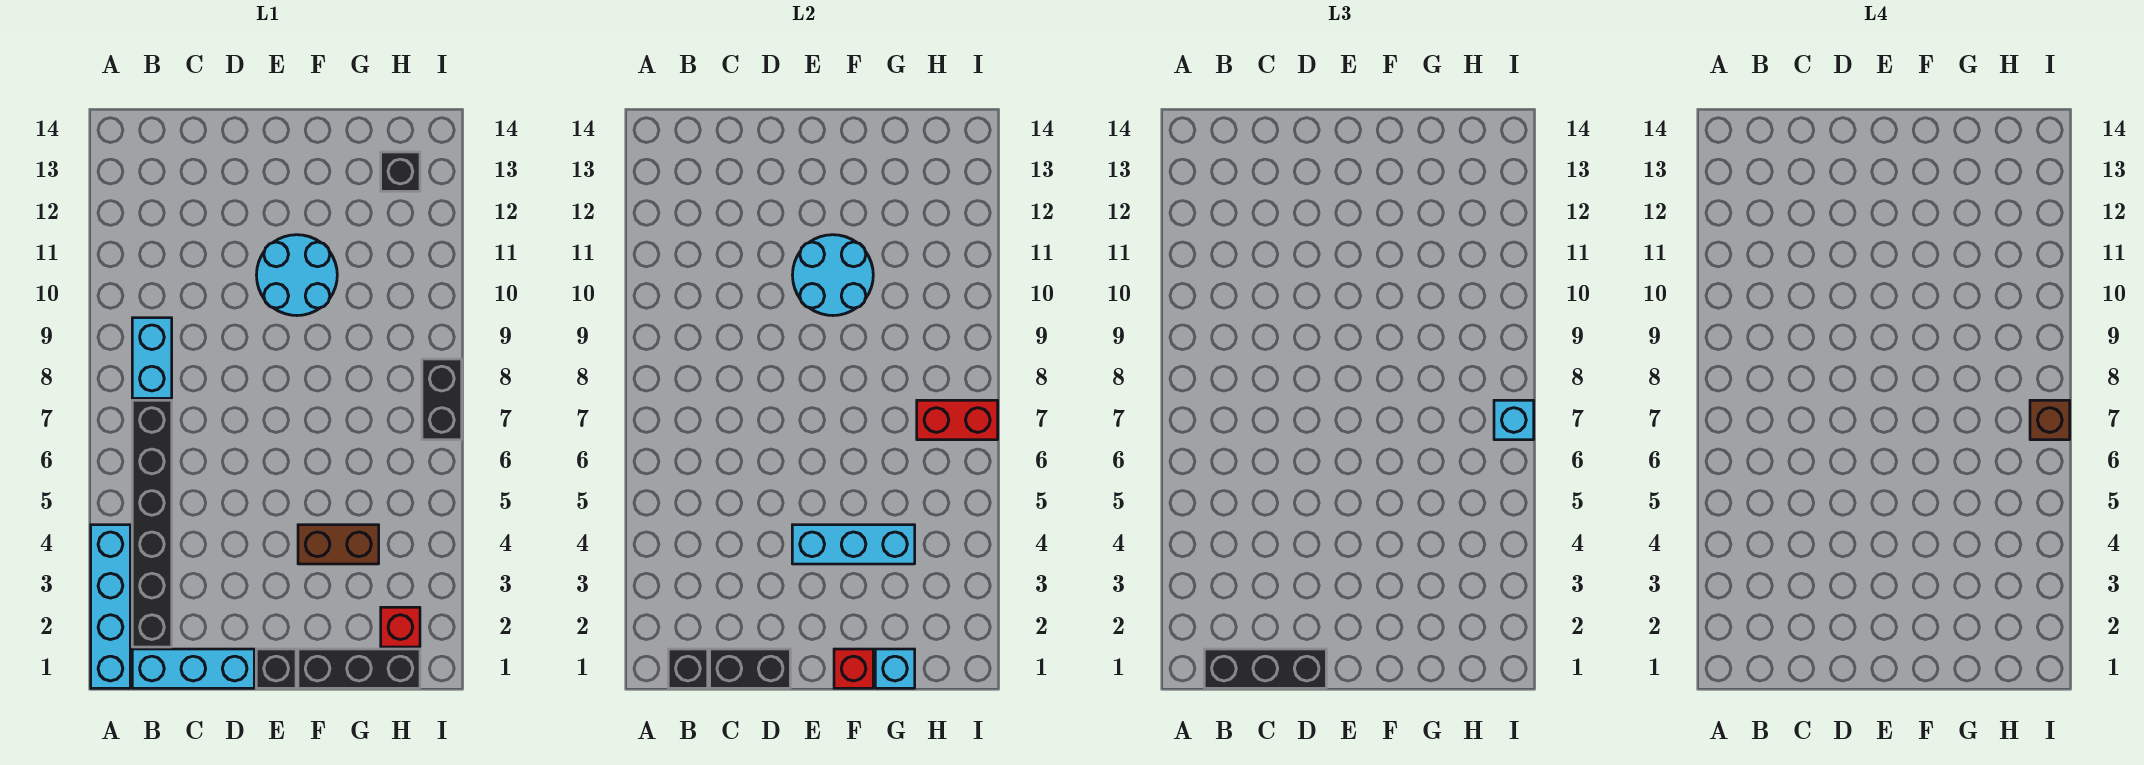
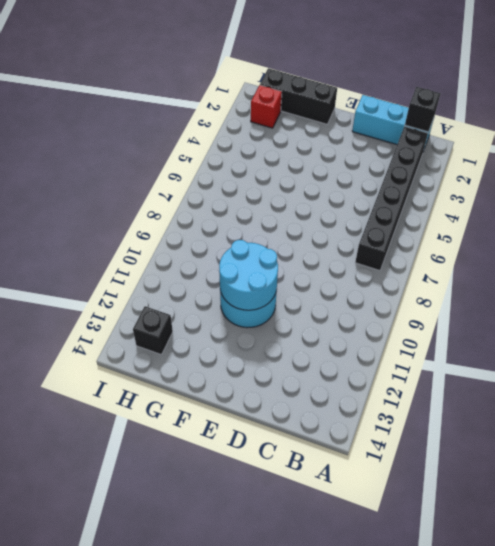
none -> cyan 1x4 brick [91,525,130,688]
none -> cyan 1x2 brick [132,318,172,398]
none -> black 1x1 brick [256,649,296,688]

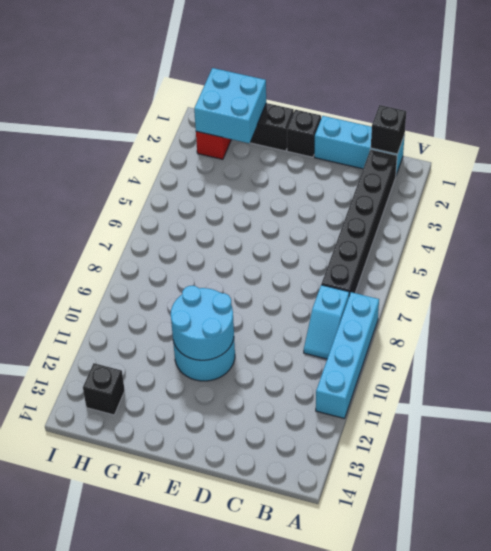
cyan 1x4 brick [316,292,379,419] -> cyan 1x4 brick moved to [91,525,130,688]
cyan 1x2 slope [304,285,349,359] -> cyan 1x2 brick [132,318,172,398]
cyan 2x2 brick [194,68,266,143] -> cyan 1x1 brick [875,649,915,688]
none -> brown 1x2 brick [298,525,379,564]
none -> black 1x2 brick [422,359,462,440]
none -> black 1x2 brick [710,649,790,688]

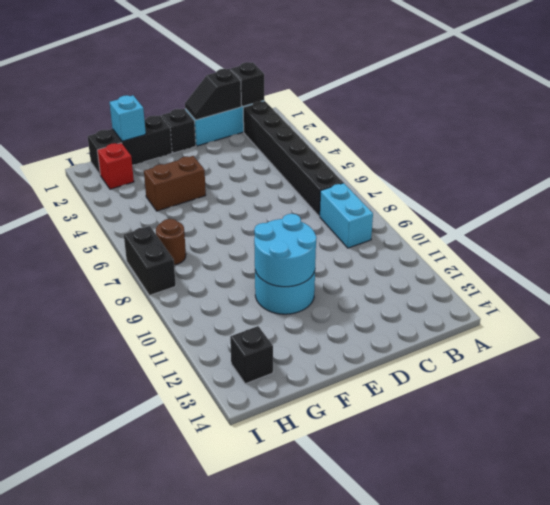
black 1x2 slope [185,69,241,120] -> black 1x2 brick [710,649,790,688]
brown 1x1 round brick [156,219,186,265] -> none
none -> cyan 1x4 brick [91,525,130,688]
none -> cyan 1x3 brick [792,525,915,564]
none -> red 1x1 brick [834,649,873,688]

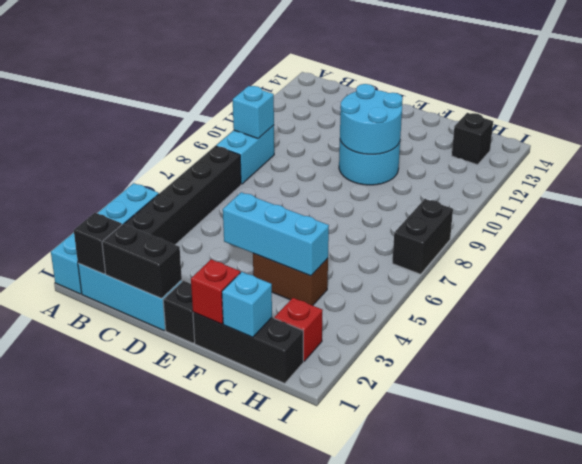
cyan 1x1 brick [233,86,274,138] -> cyan 1x1 brick moved to [1494,400,1534,440]
none -> red 1x2 brick [917,400,998,440]
none -> black 1x3 brick [1204,649,1326,688]
none -> brown 1x1 brick [2030,400,2070,440]

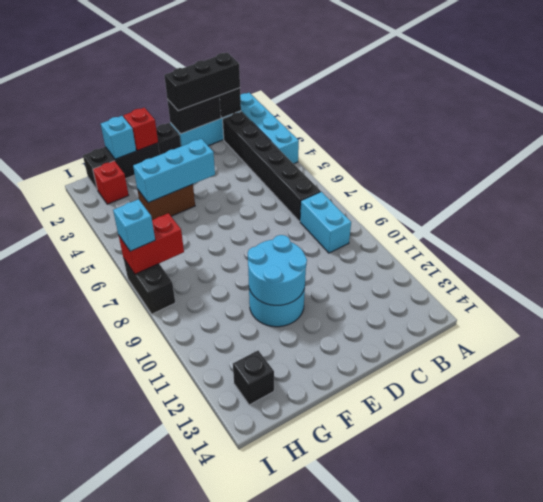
none -> brown 1x1 brick [2030,400,2070,440]

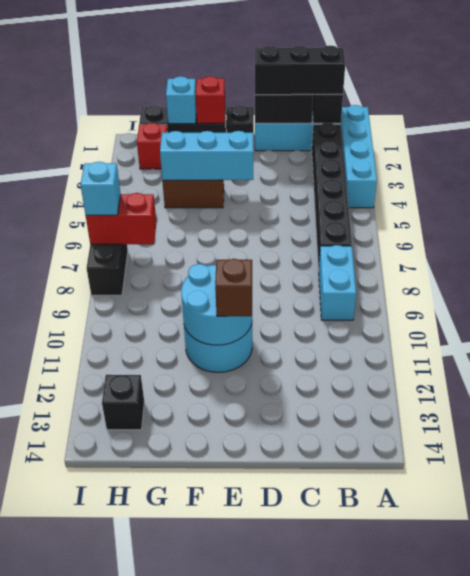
brown 1x1 brick [215,259,252,316] -> brown 1x1 brick moved to [2030,400,2070,440]

